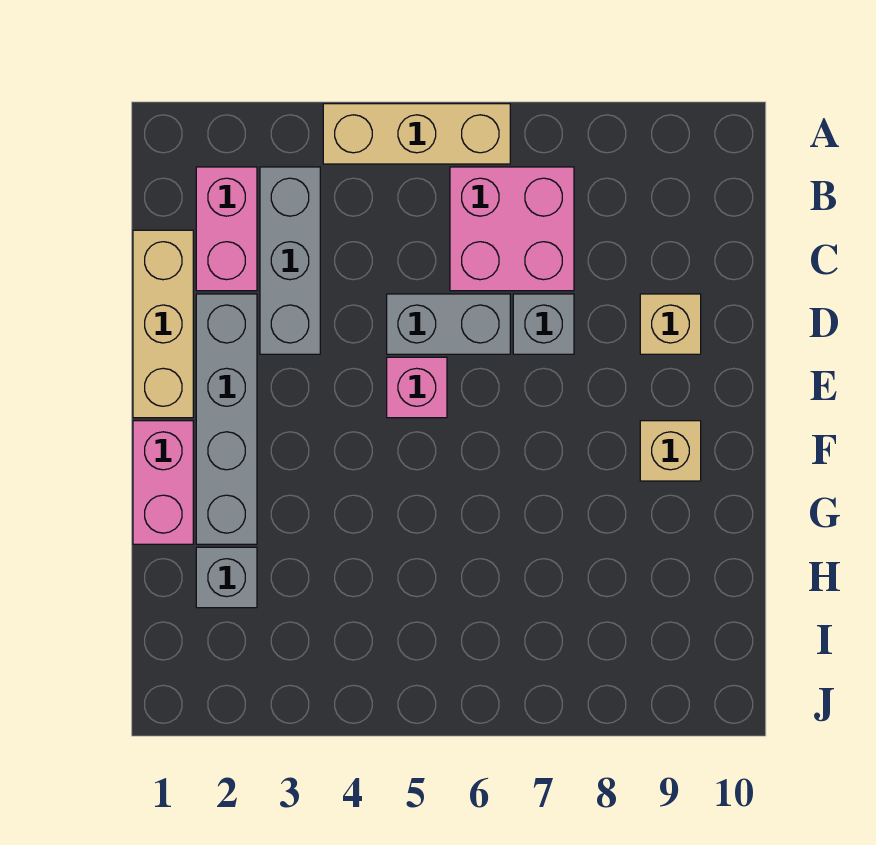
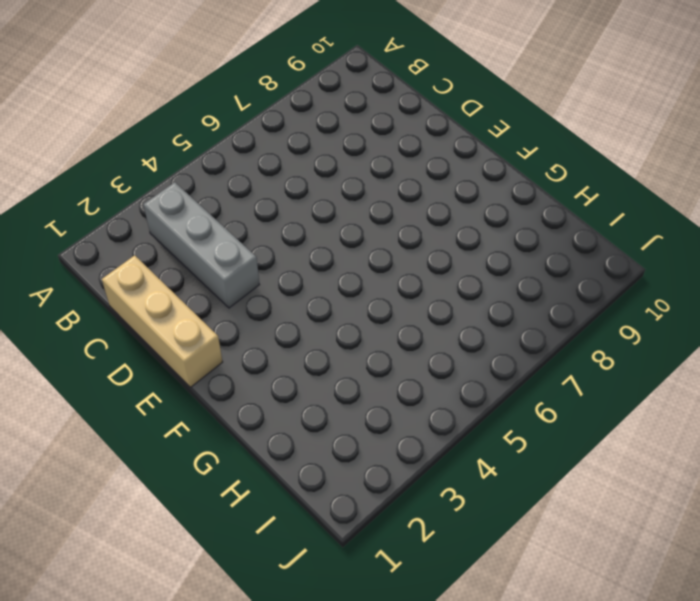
none -> tan 1x3 brick [323,104,510,164]
none -> pink 1x2 brick [196,167,257,291]
none -> pink 2x2 brick [450,167,574,291]

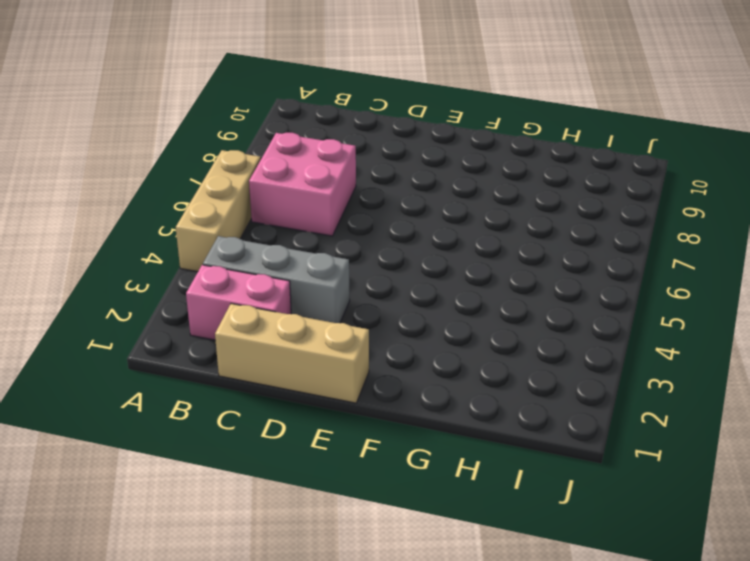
none -> grey 1x4 brick [196,294,257,544]
none -> grey 1x2 brick [387,294,510,354]
none -> grey 1x1 brick [513,294,574,354]

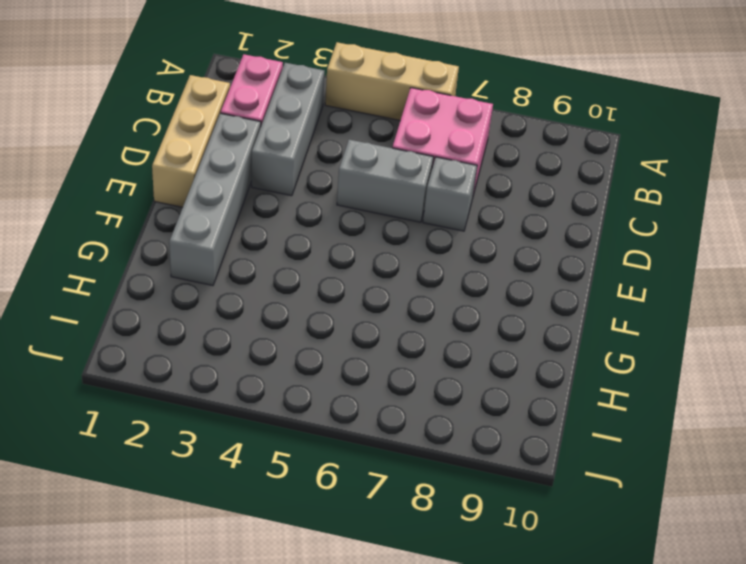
none -> tan 1x1 brick [640,294,701,354]
none -> pink 1x1 brick [387,357,447,418]
none -> pink 1x2 brick [133,421,193,544]

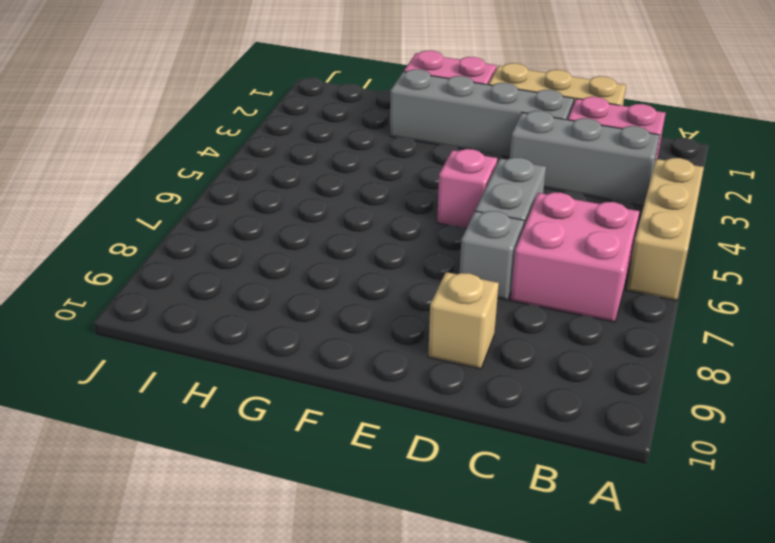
none -> tan 1x1 brick [640,421,701,481]
none -> grey 1x1 brick [196,547,257,608]

